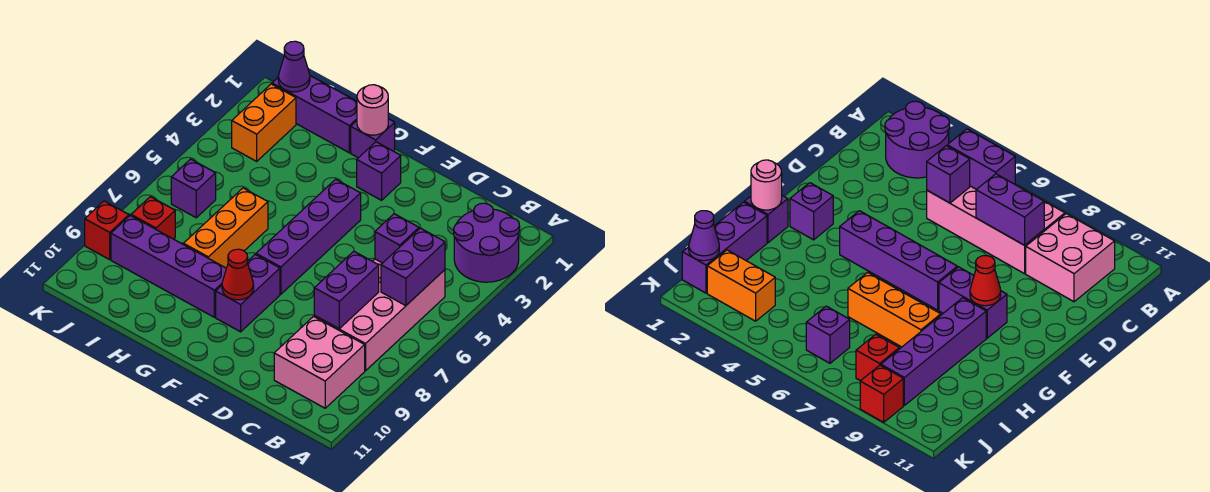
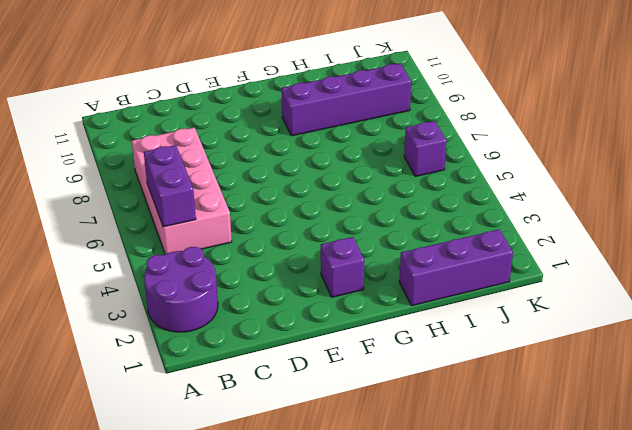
none -> pink 2x2 brick [274,317,365,408]
none -> purple 1x4 brick [256,179,361,294]
none -> purple 1x2 brick [216,255,280,332]

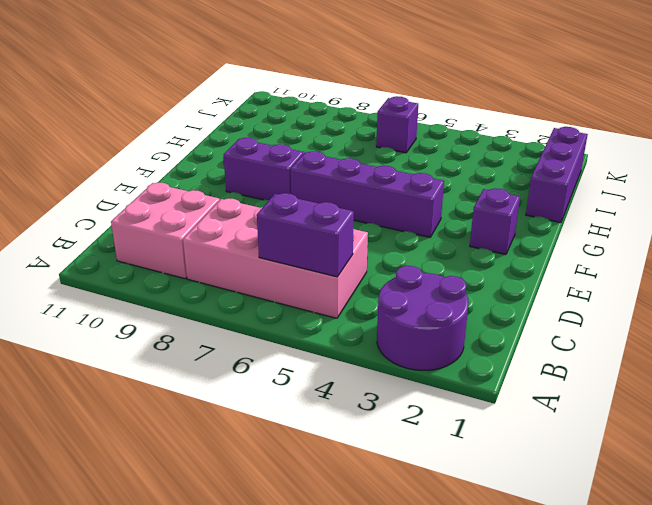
none -> purple 1x1 brick [351,119,395,158]
none -> purple 1x4 brick [111,215,226,317]
none -> orange 1x3 brick [184,188,268,268]

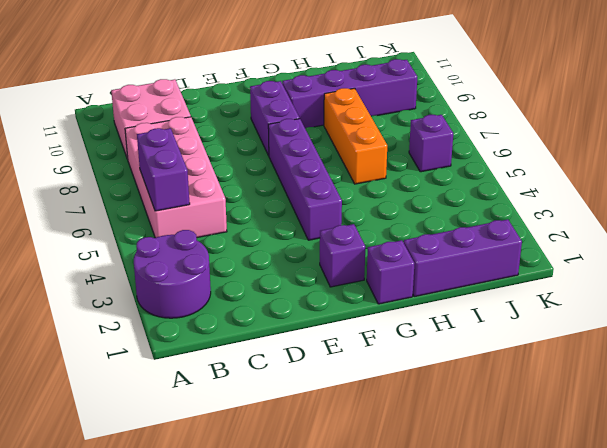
none -> orange 1x2 brick [232,84,296,161]
none -> red 1x1 brick [131,197,175,239]
none -> red 1x1 brick [85,201,129,260]

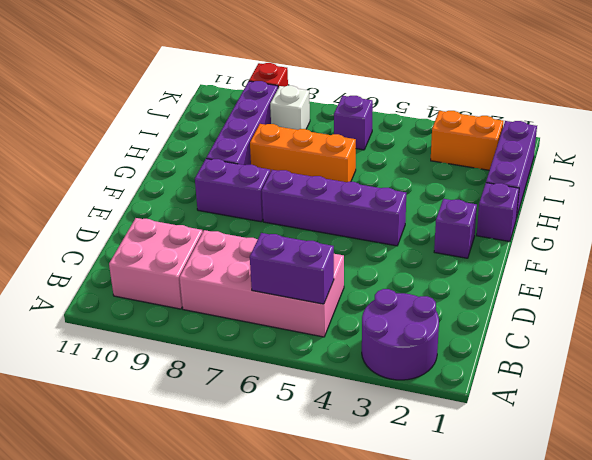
white 1x1 brick [270,86,310,130] -> red 1x1 brick [131,197,175,239]
none -> purple 1x1 brick [375,214,419,263]
none -> purple 1x2 brick [314,251,379,329]
none -> red 1x1 cone [222,249,254,300]

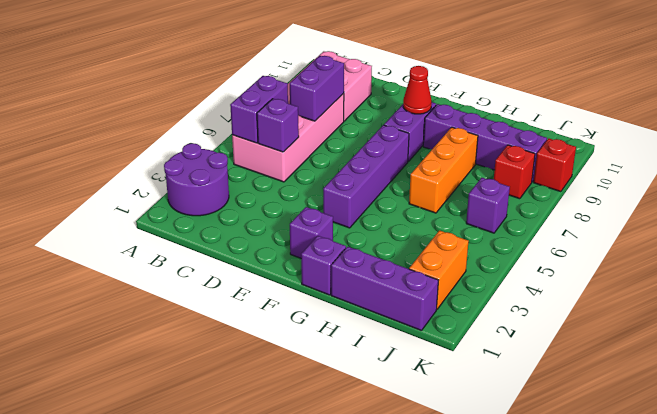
none -> pink 1x1 round brick [357,85,388,135]
none -> purple 1x1 cone [278,41,310,92]

